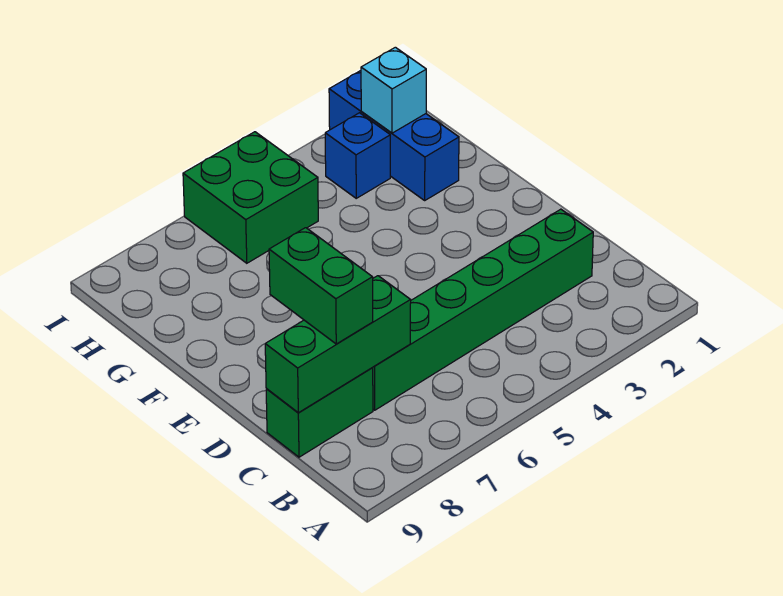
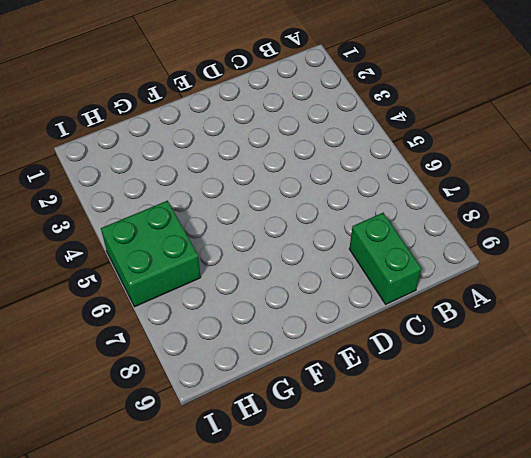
none -> green 1x6 brick [373,209,593,410]
none -> blue 1x3 brick [329,71,459,200]

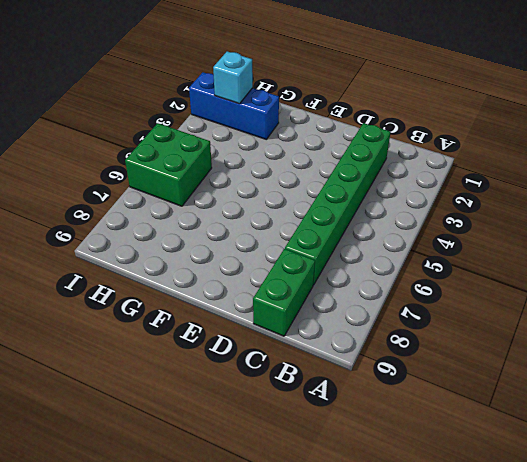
none -> blue 1x1 brick [325,113,390,198]
none -> green 1x3 brick [265,276,411,413]

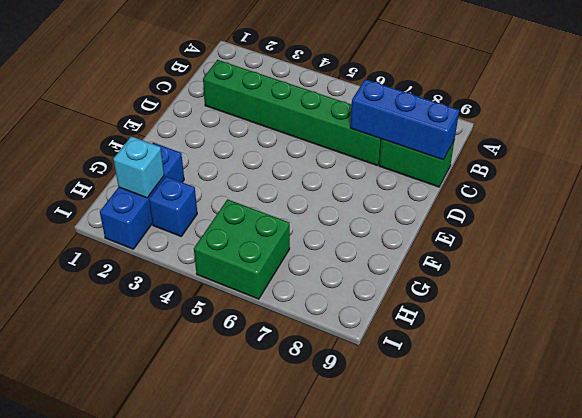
blue 1x3 brick [350,79,459,160] -> green 1x3 brick [265,276,411,413]
none -> green 1x2 brick [269,228,373,344]

